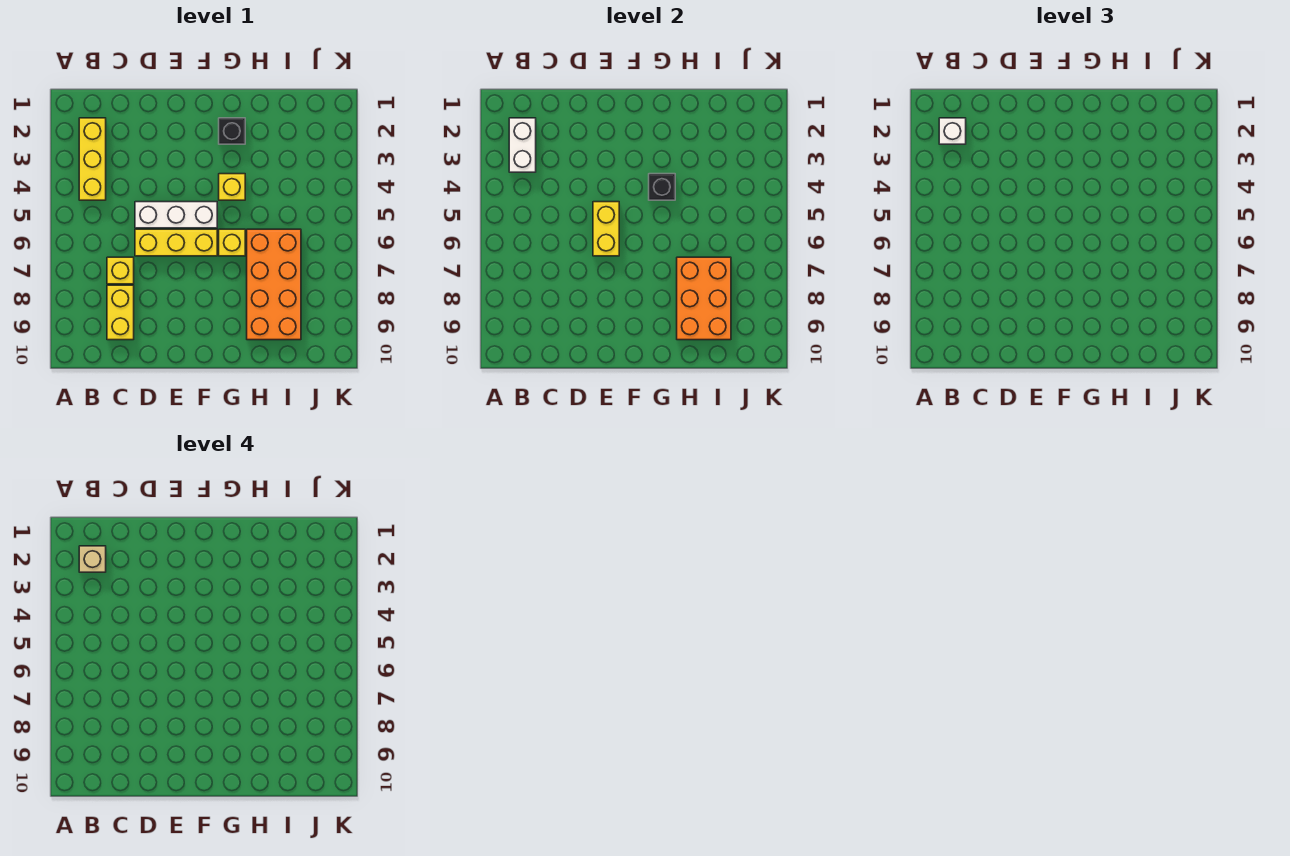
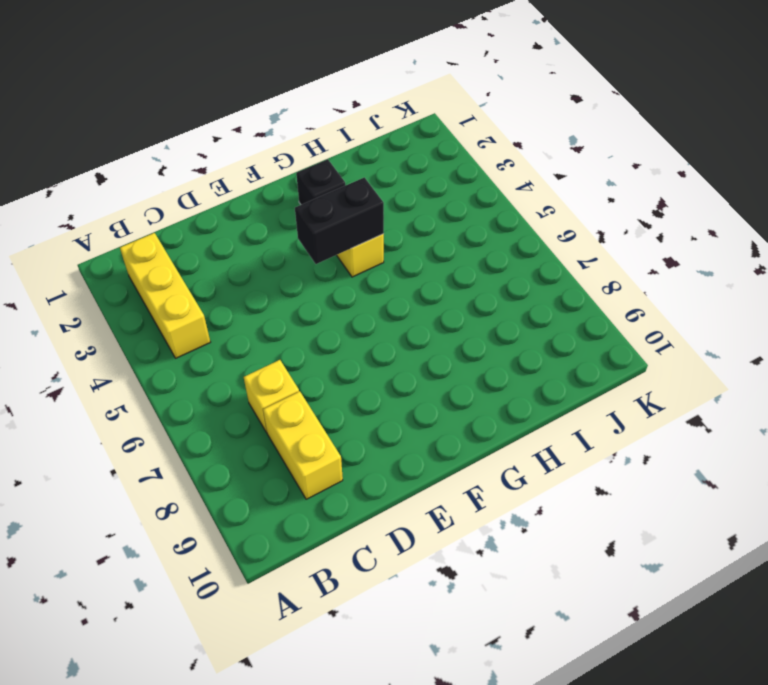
black 1x2 brick [295,177,384,264] -> black 1x1 brick [649,174,675,200]
none -> white 1x3 brick [135,202,217,228]
none -> yellow 1x3 brick [135,229,217,256]
none -> yellow 1x1 brick [219,229,245,256]

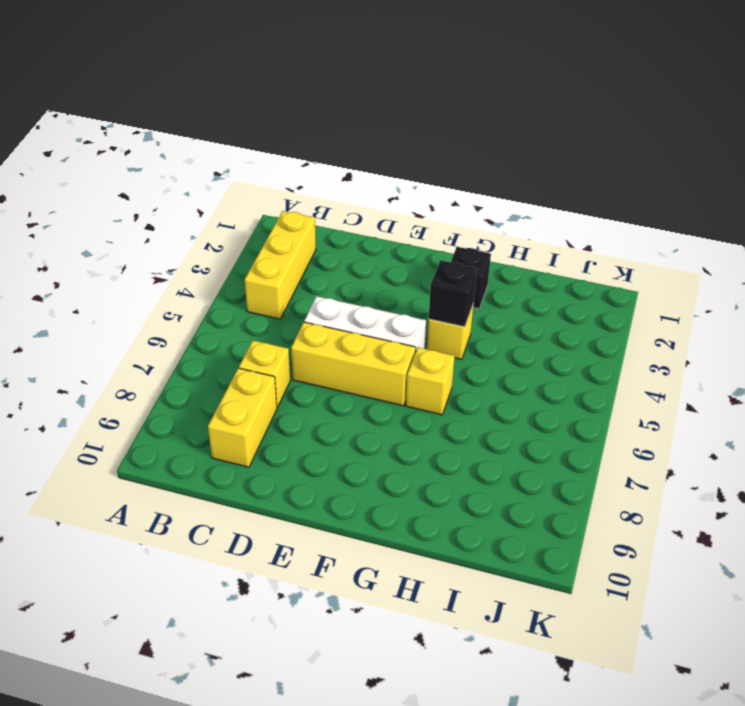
none -> orange 2x4 brick [247,229,301,340]
none -> white 1x2 brick [509,118,536,172]
none -> yellow 1x2 brick [593,202,619,256]

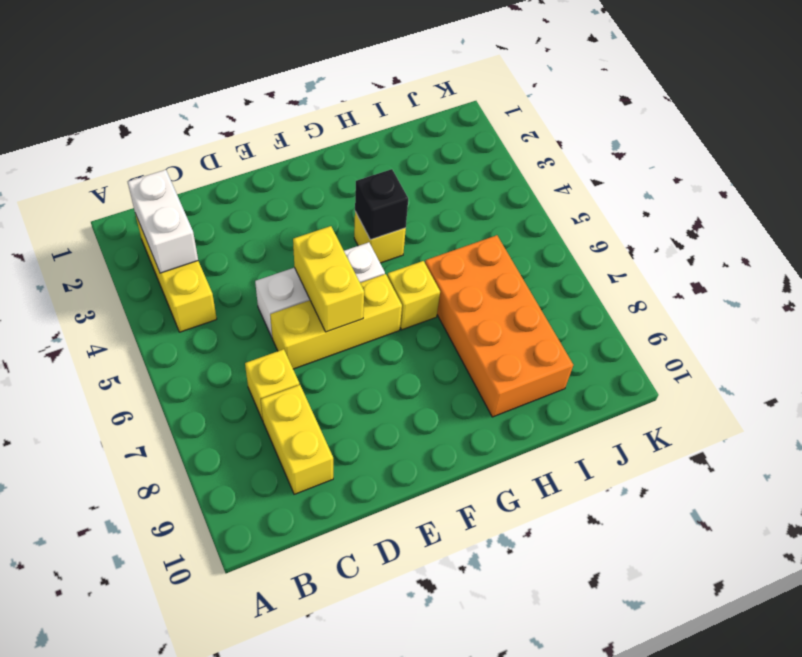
none -> black 1x1 brick [219,118,245,144]
none -> orange 2x3 brick [677,257,731,340]
none -> white 1x1 brick [939,118,966,144]

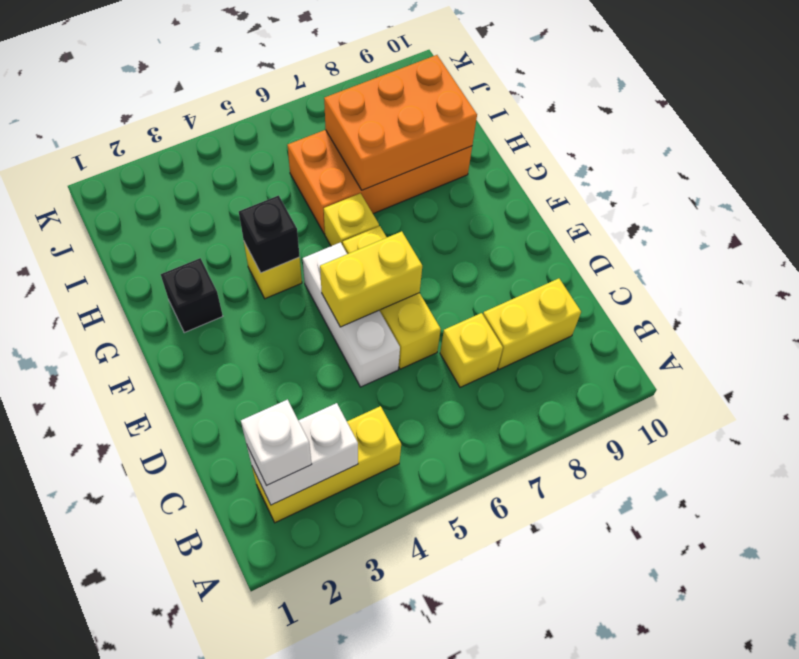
none -> tan 1x1 brick [79,546,106,572]

